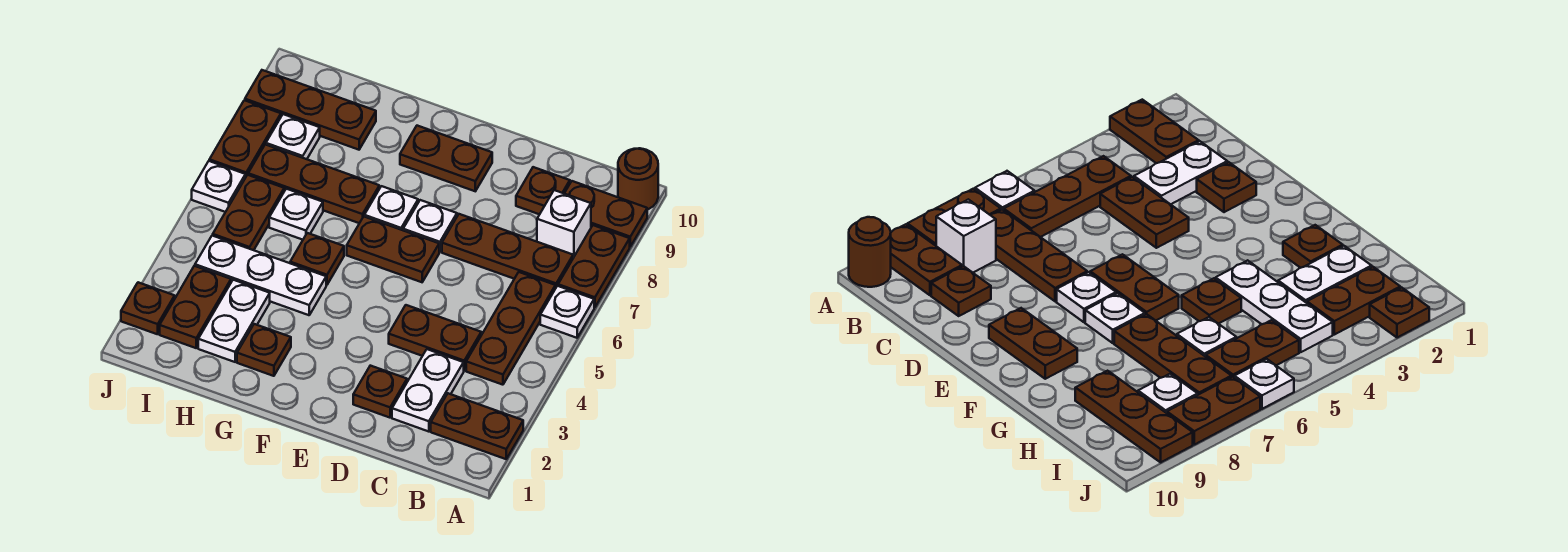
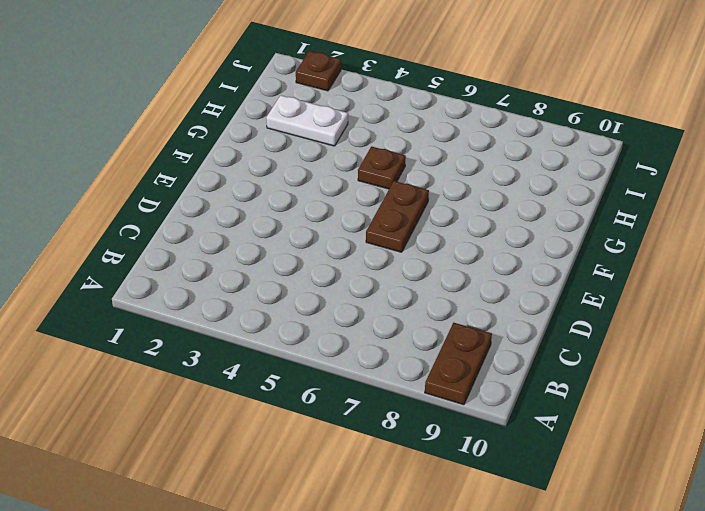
none -> brown 1x2 plate [431,393,523,459]
none -> white 1x1 plate [540,286,594,338]
none -> brown 1x2 plate [558,225,630,308]

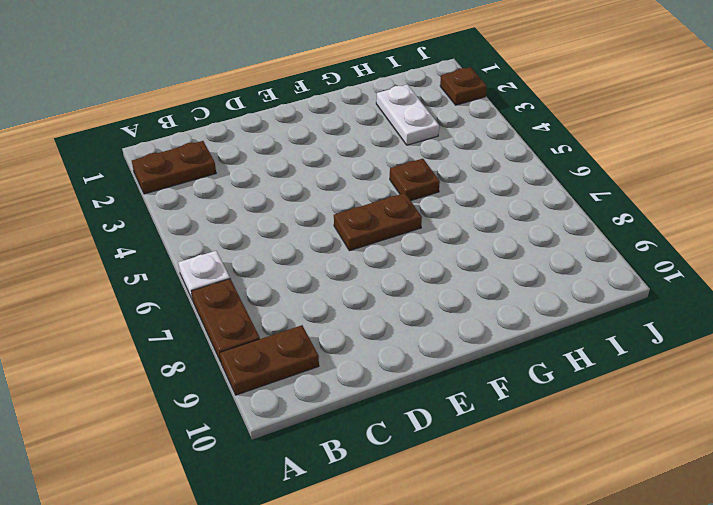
none -> brown 1x1 round brick [618,148,658,210]
none -> brown 1x3 plate [466,272,555,385]
none -> brown 1x3 plate [442,214,573,289]

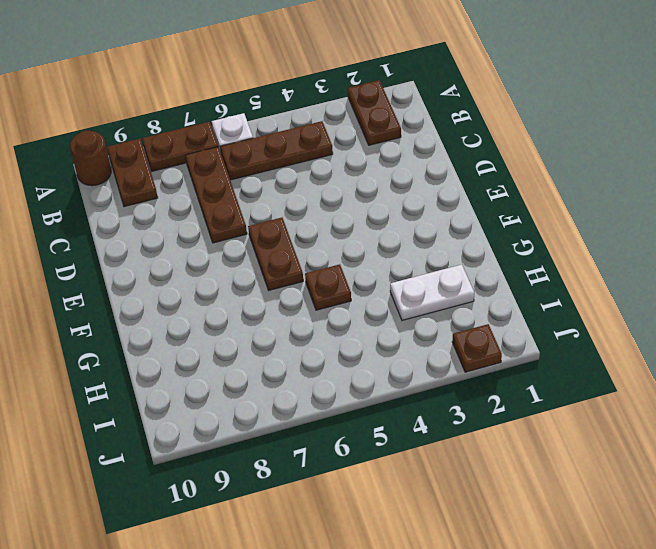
none -> white 1x1 brick [537,190,591,258]
none -> white 1x2 plate [392,349,464,432]
none -> brown 1x2 plate [389,305,481,371]

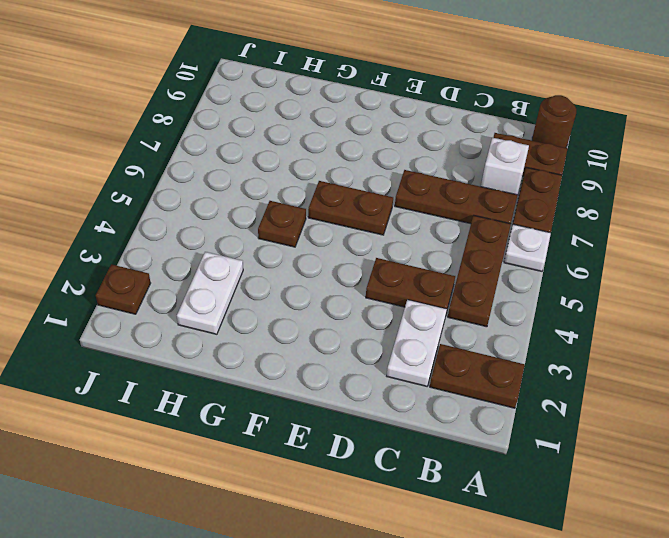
none -> brown 1x1 plate [516,167,570,214]
none -> brown 1x1 plate [353,366,407,418]
none -> white 1x1 plate [403,200,457,252]

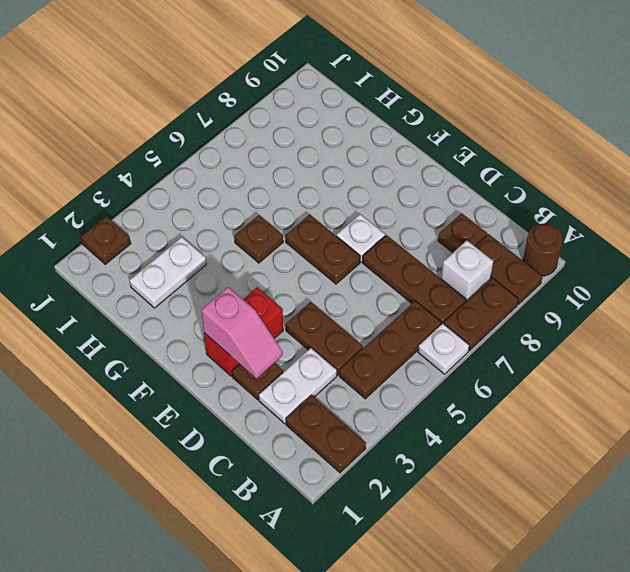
pink 1x2 slope [201,287,283,378] -> none
red 1x2 brick [204,287,283,376] -> none
none -> brown 1x2 plate [400,126,492,191]
none -> white 1x1 plate [364,186,418,230]
none -> brown 1x1 plate [237,324,291,376]

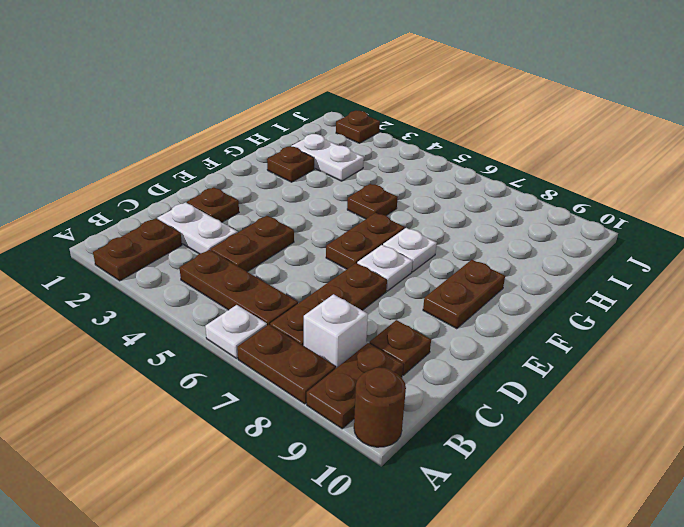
none -> white 1x3 plate [195,235,326,315]
none -> brown 1x3 plate [248,145,379,223]
none -> white 1x1 plate [269,189,323,240]

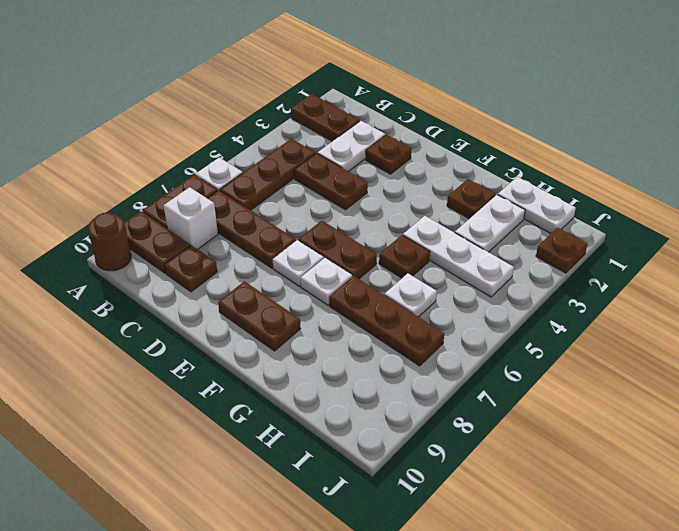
white 1x2 plate [498,177,576,233] -> none
none -> brown 1x3 plate [245,70,376,150]
none -> brown 1x2 plate [160,266,231,348]
none -> brown 1x2 plate [213,175,284,250]

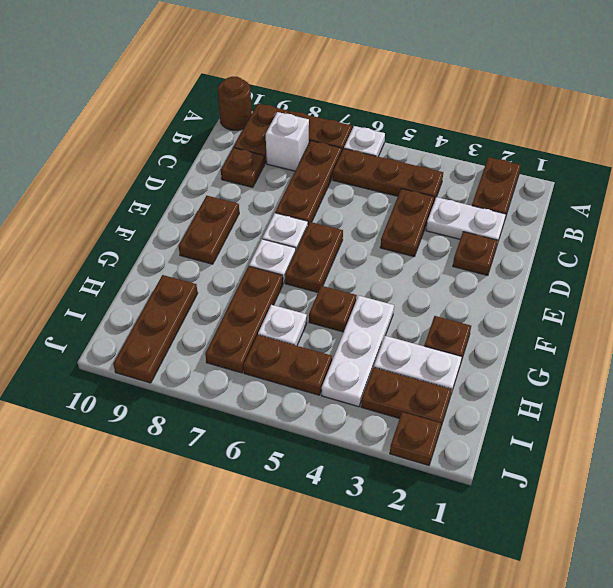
none -> white 1x1 plate [266,114,320,159]
none -> white 1x1 plate [192,161,245,212]
none -> brown 1x2 plate [209,100,281,178]

